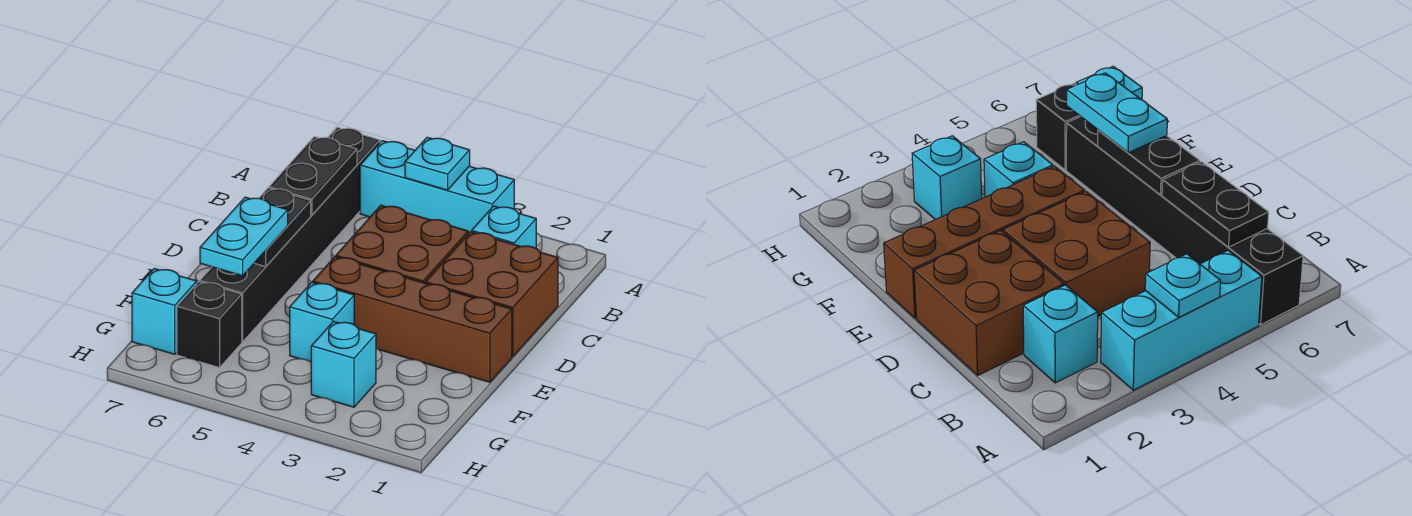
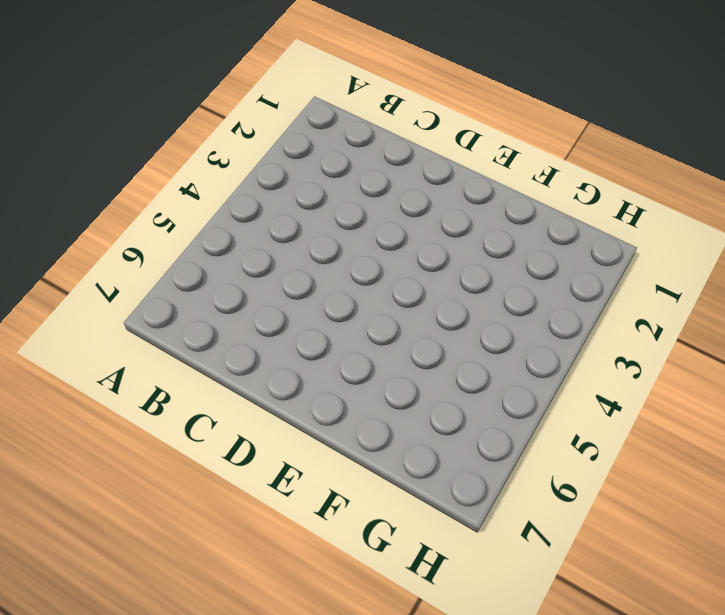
none -> cyan 1x3 brick [360,141,514,234]
none -> black 1x6 brick [200,127,380,342]
none -> cyan 1x1 brick [472,206,536,248]

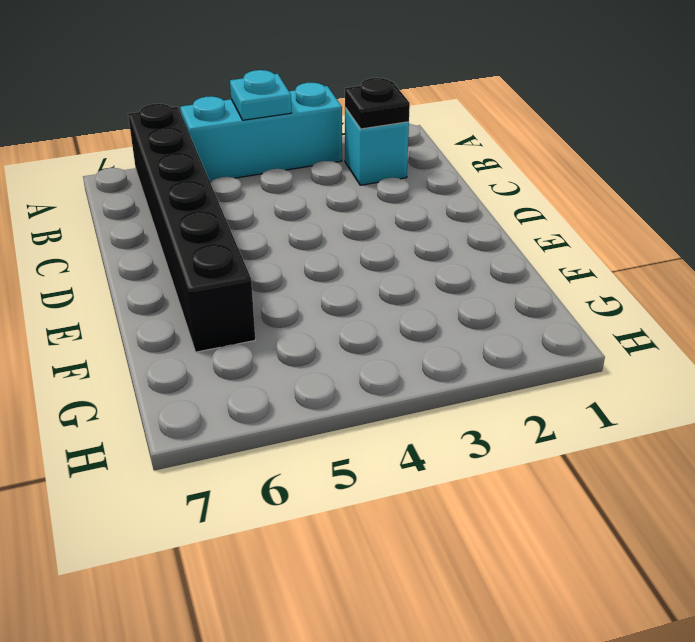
black 1x1 plate [345,78,410,129] -> none
none -> brown 2x2 brick [425,232,558,357]
none -> brown 2x2 brick [336,205,468,283]
none -> brown 1x4 brick [313,257,512,382]

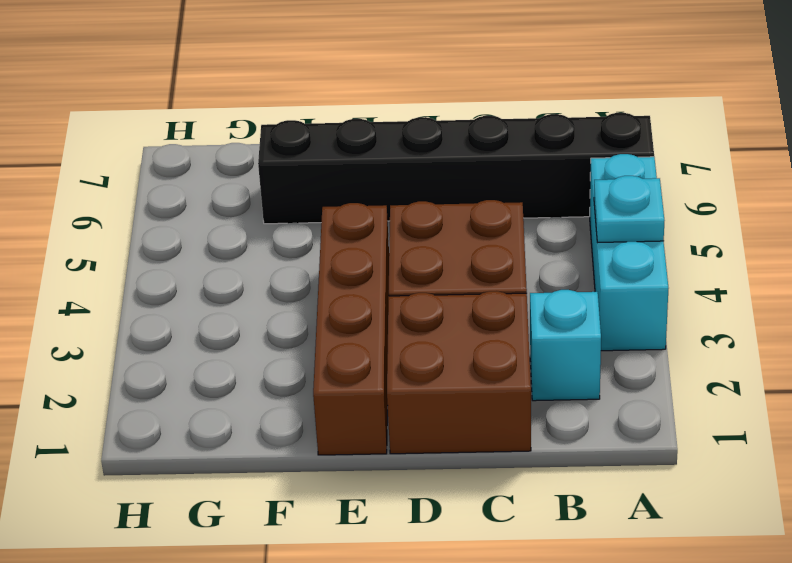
none -> cyan 1x1 brick [290,282,354,362]
none -> cyan 1x1 brick [311,321,376,407]
none -> black 1x1 brick [177,282,242,368]

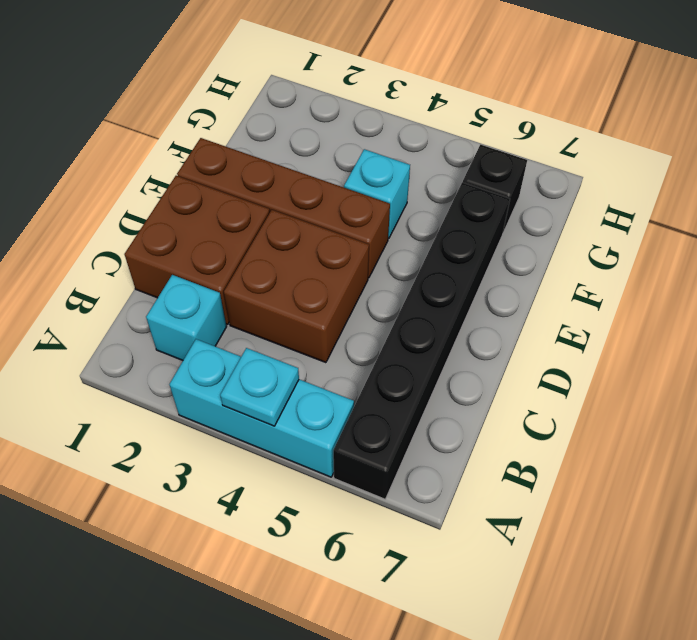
none -> cyan 1x1 brick [311,321,376,407]
none -> cyan 1x1 brick [132,268,197,354]
none -> black 1x2 plate [269,137,357,215]

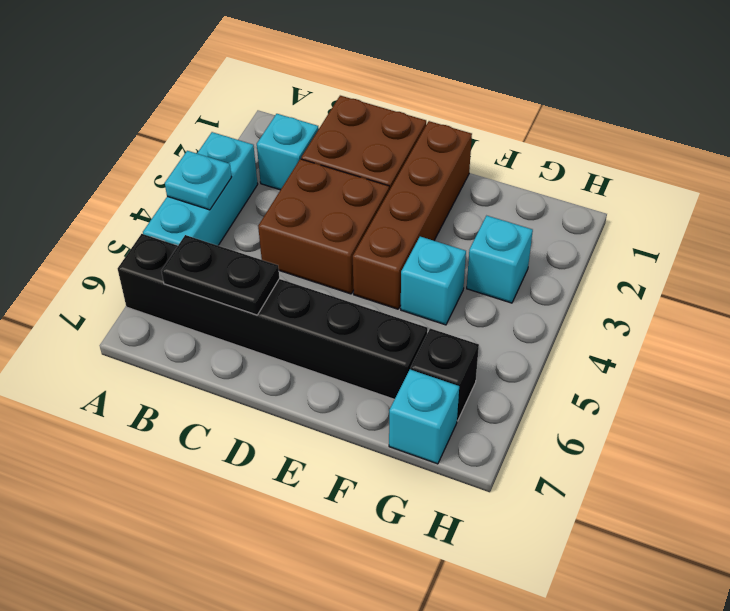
none -> black 1x2 plate [255,188,311,267]
none -> cyan 1x2 plate [200,197,288,276]

